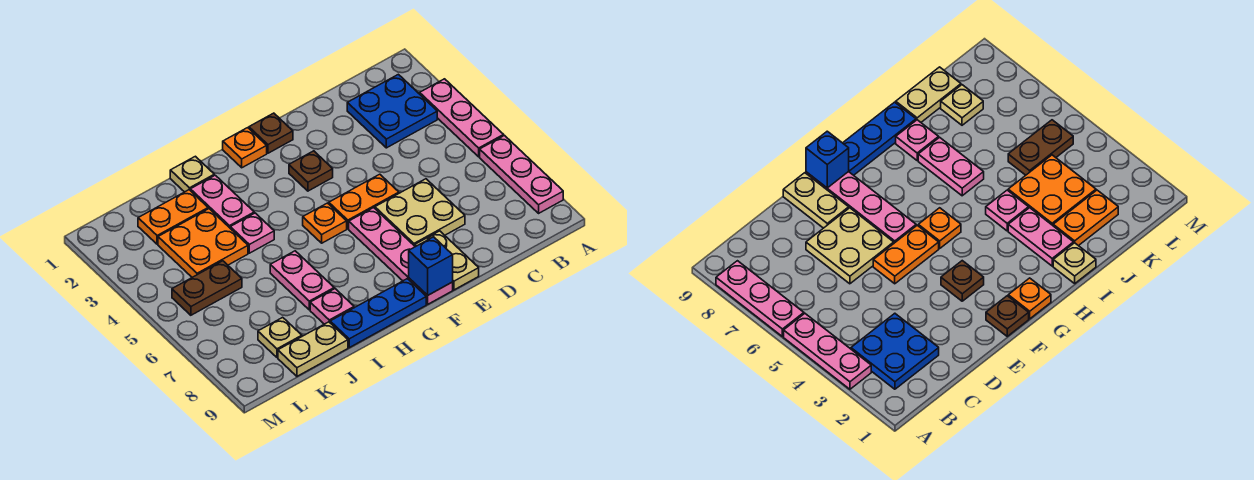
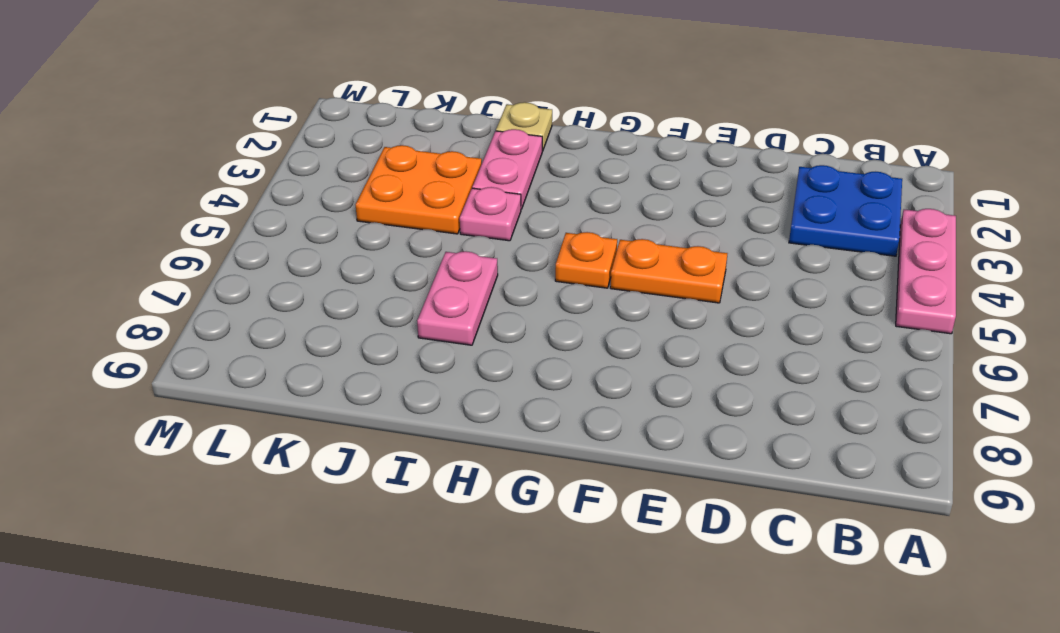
none -> pink 1x3 plate [480,136,563,213]
none -> tan 2x2 plate [375,179,465,246]
none -> tan 1x2 plate [415,231,479,290]

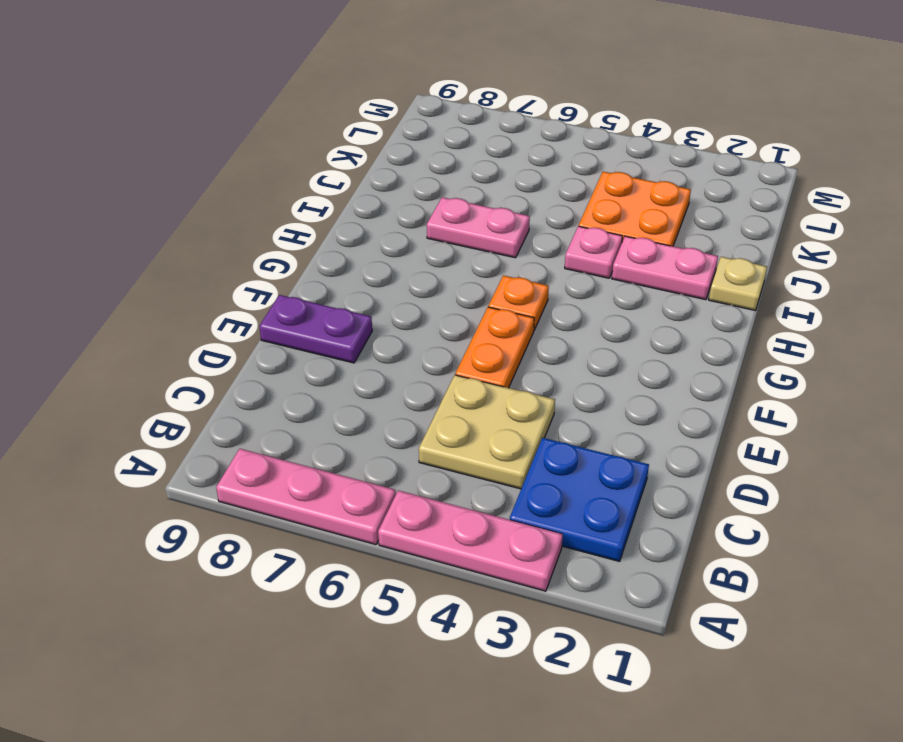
tan 2x2 plate [419,375,555,489] -> tan 2x2 plate moved to [375,179,465,246]
purple 1x2 plate [259,295,372,363] -> tan 1x2 plate [415,231,479,290]
none -> brown 1x1 plate [249,113,293,153]
none -> brown 1x1 plate [289,151,333,191]
none -> pink 1x4 plate [349,208,453,304]

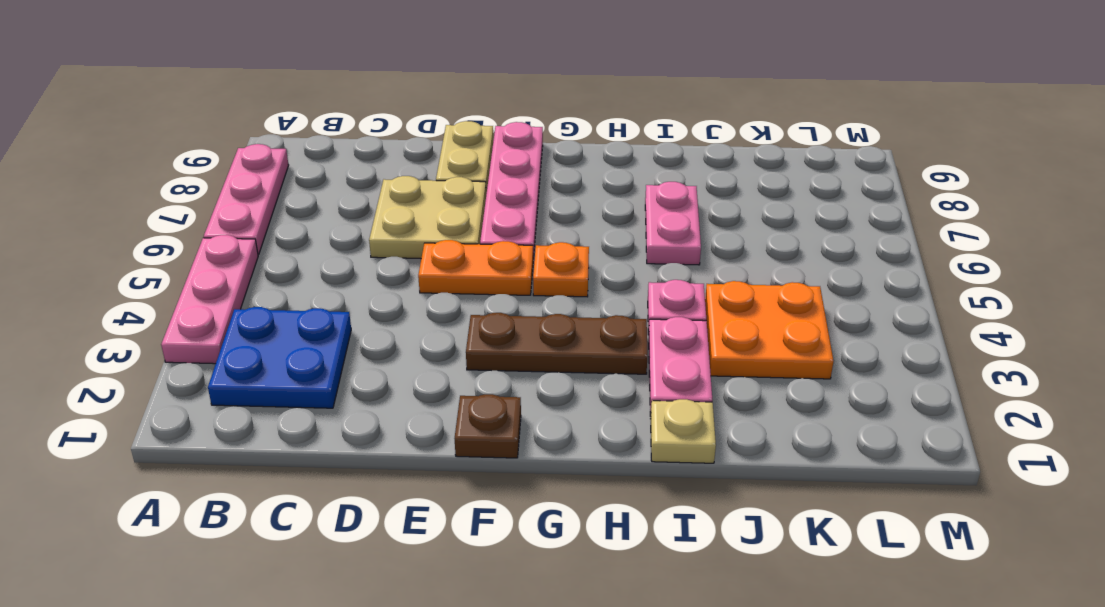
brown 1x3 plate [466,313,647,374] -> brown 1x1 plate [289,151,333,191]
none -> orange 1x1 plate [223,128,267,168]
none -> blue 1x3 plate [330,279,426,348]
none -> pink 1x1 plate [310,289,354,324]

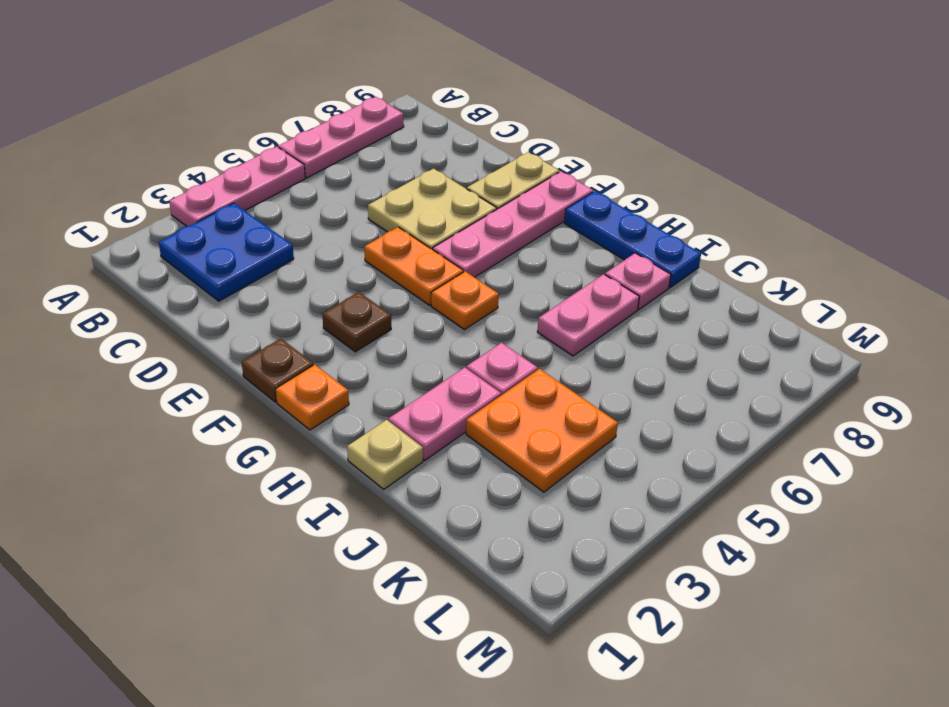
none -> orange 1x2 plate [138,190,208,244]
none -> tan 1x2 plate [278,322,348,376]
none -> brown 1x2 plate [172,261,242,315]

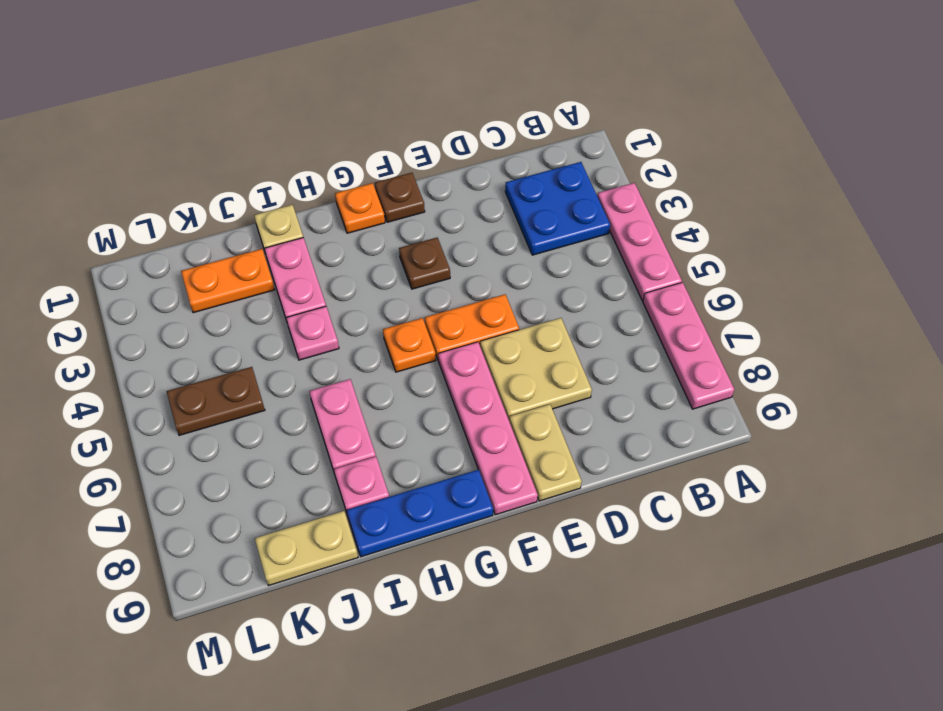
none -> orange 2x2 plate [158,209,248,277]
none -> tan 1x1 plate [258,317,302,357]
none -> blue 1x1 brick [409,237,453,295]

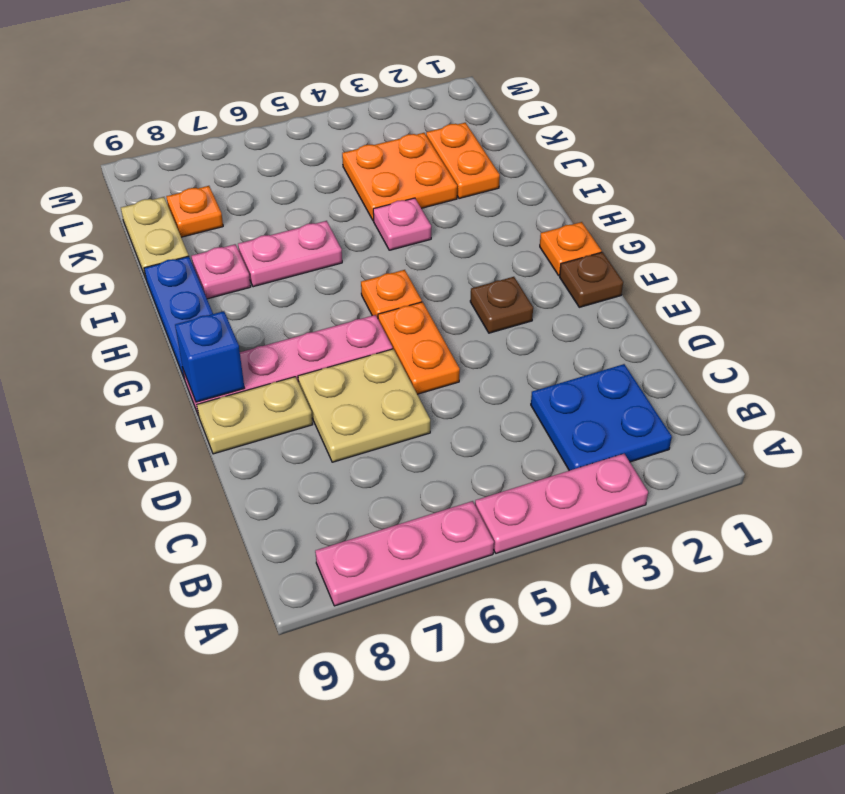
orange 1x1 plate [166,186,223,237] -> tan 1x1 plate [258,317,302,357]
none -> tan 1x1 plate [170,156,214,192]
none -> pink 1x2 plate [190,175,254,228]
none -> brown 1x2 plate [172,261,242,315]

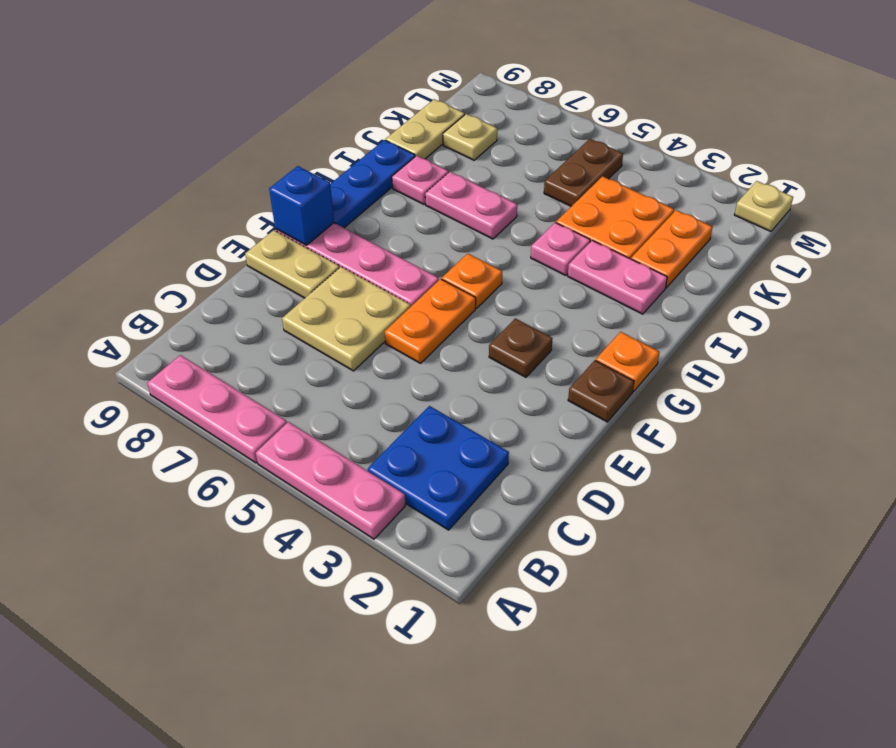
tan 1x1 plate [734,181,793,232] -> tan 1x1 plate moved to [170,156,214,192]

